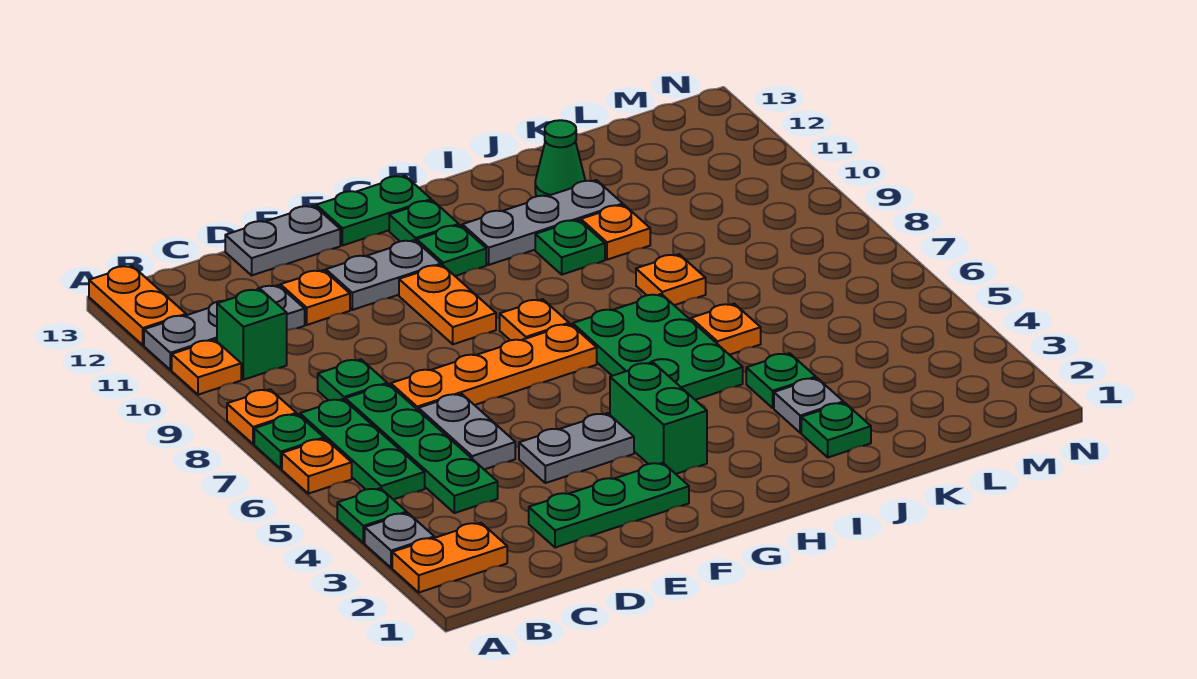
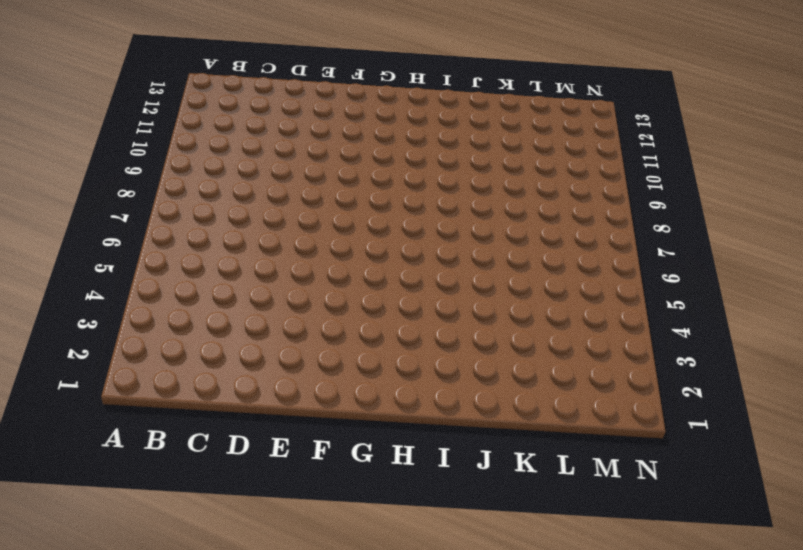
none -> orange 1x2 plate [392,523,507,592]
none -> grey 1x1 plate [365,513,434,568]
none -> green 1x1 plate [337,488,407,543]
none -> orange 1x1 plate [282,439,352,494]

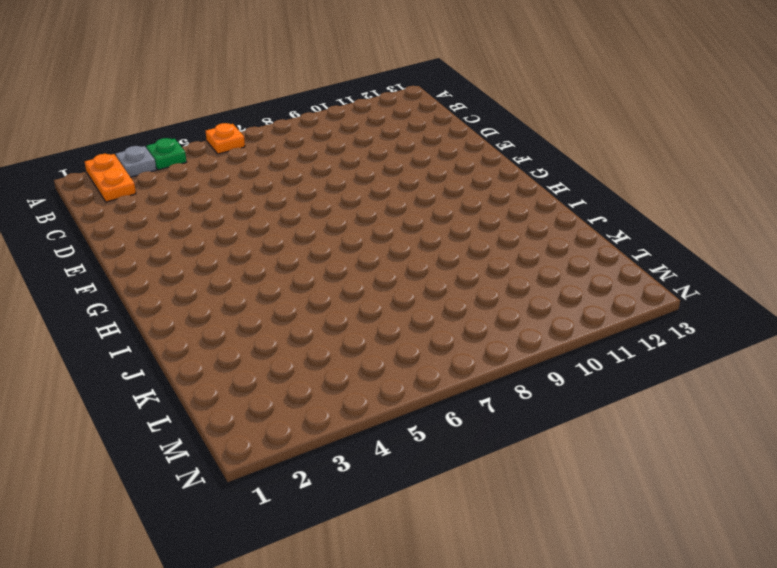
none -> green 1x1 plate [254,414,324,469]
none -> orange 1x1 plate [227,389,296,444]
none -> orange 1x1 plate [172,340,241,395]
none -> grey 1x3 plate [144,285,305,370]

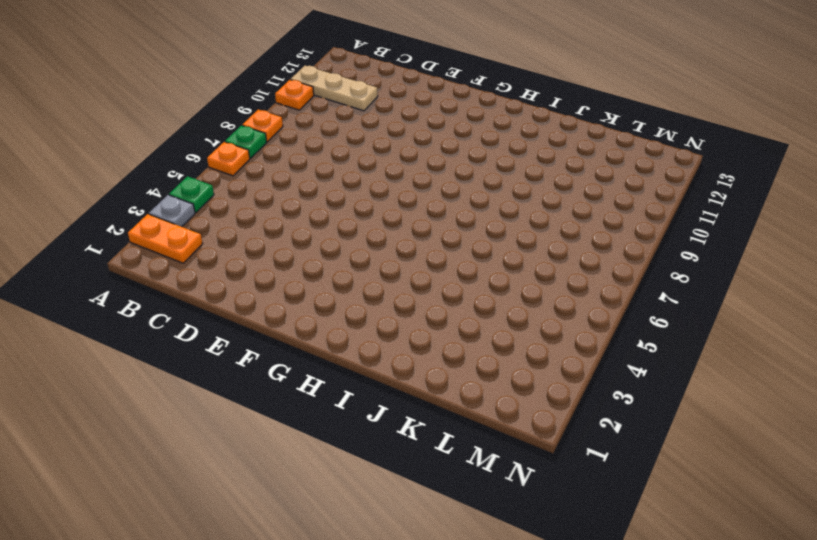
tan 1x3 plate [291,66,378,111] -> grey 1x3 plate [144,285,305,370]
none -> orange 1x2 plate [89,266,186,345]
none -> green 1x3 plate [300,399,425,500]
none -> green 1x1 brick [217,289,287,380]
none -> green 1x4 plate [345,384,498,513]

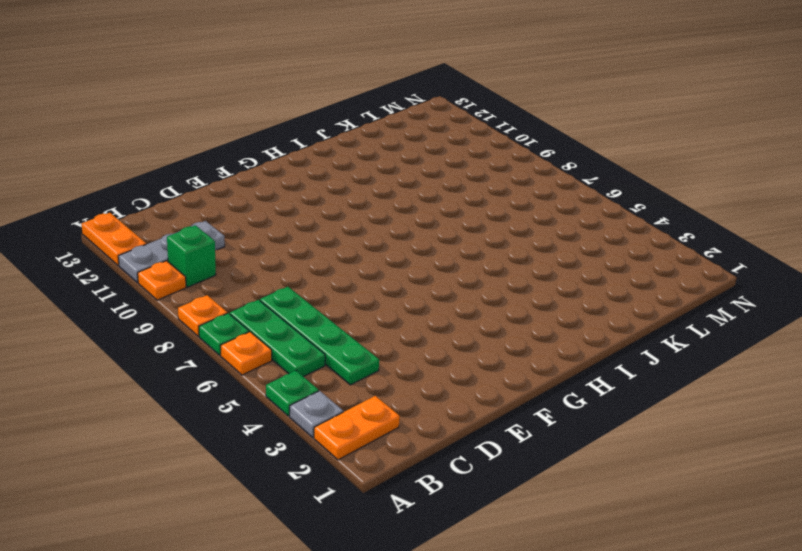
none -> green 1x1 plate [318,359,387,400]
none -> green 1x3 plate [529,463,689,548]
none -> grey 1x2 plate [418,394,515,469]
none -> orange 1x4 plate [391,324,597,410]

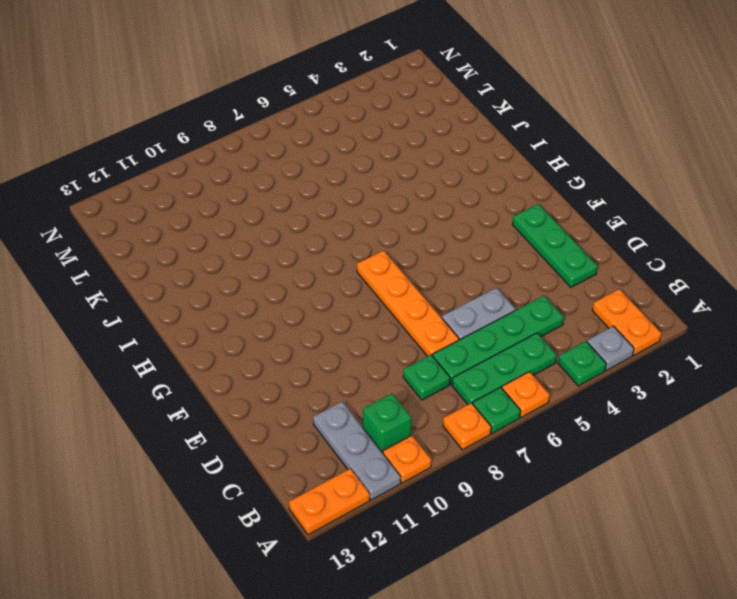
none -> orange 1x1 plate [280,270,350,325]
none -> grey 1x2 plate [225,206,340,275]
none -> grey 1x2 plate [519,413,634,483]
none -> grey 1x2 plate [326,240,441,310]

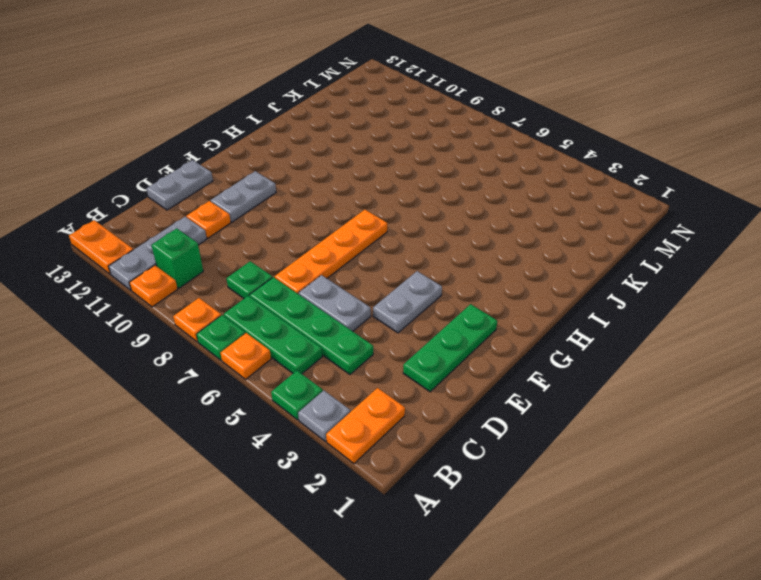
none -> orange 1x2 plate [399,265,496,344]
none -> green 1x2 plate [316,176,431,246]
none -> green 1x2 brick [610,363,707,474]
none -> orange 1x1 plate [500,299,569,340]

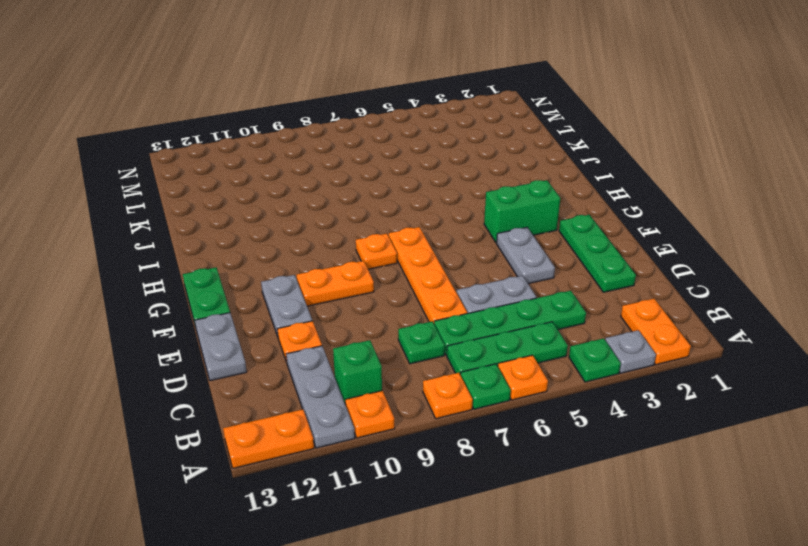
none -> green 1x1 plate [417,225,486,276]
none -> green 1x1 plate [389,200,459,242]
none -> green 2x3 plate [573,294,743,400]
none -> grey 1x3 plate [462,180,623,265]

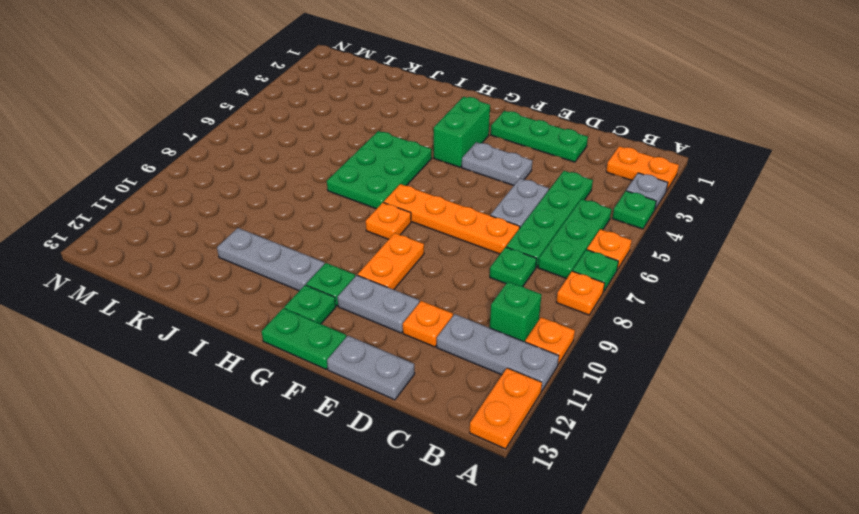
none -> green 1x1 plate [535,220,605,275]
none -> green 1x1 plate [801,403,871,457]
none -> grey 1x1 plate [774,378,843,433]
none -> green 1x1 plate [746,353,816,408]

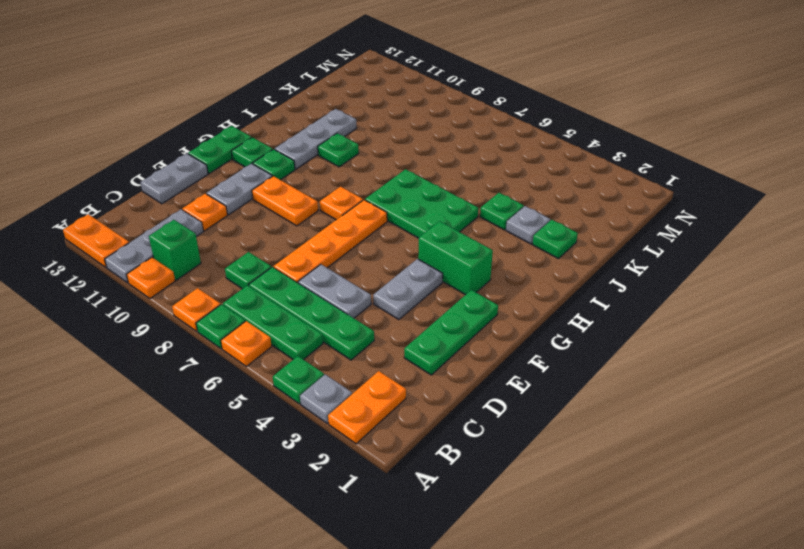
none -> orange 1x1 plate [691,304,761,355]
none -> orange 1x1 plate [636,254,706,305]
none -> orange 1x1 plate [581,205,650,260]
none -> green 1x1 cone [535,120,585,196]

